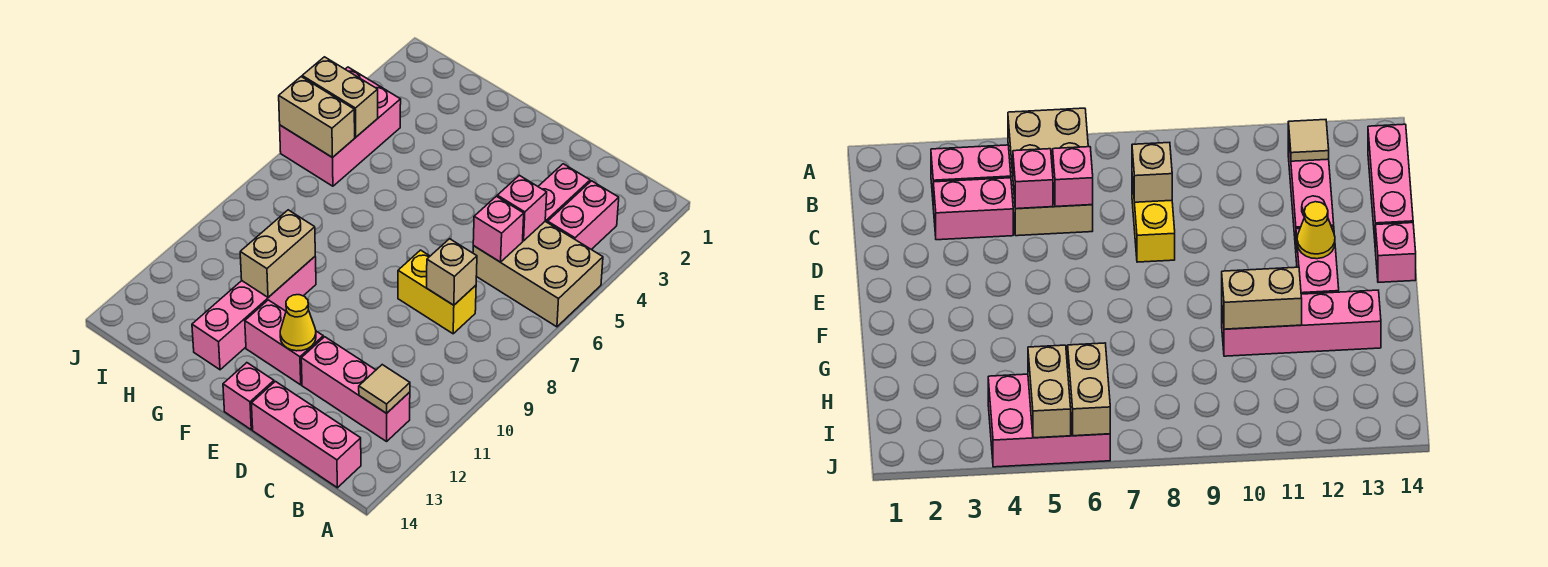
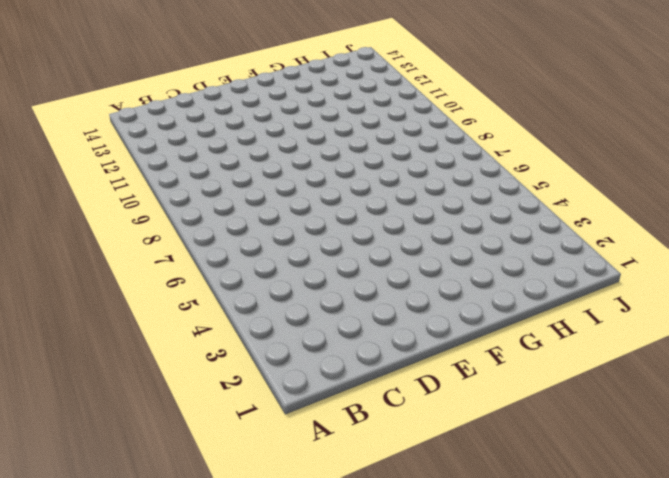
none -> tan 2x3 brick [473,221,603,327]
none -> pink 1x2 brick [548,181,619,250]
none -> pink 1x3 brick [301,337,410,441]

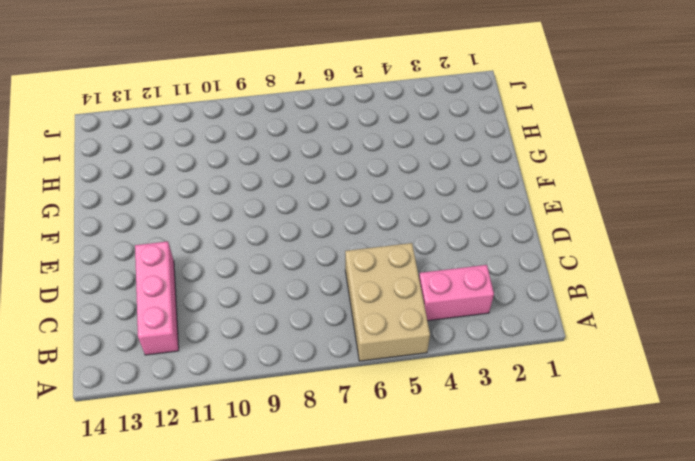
none -> pink 1x3 brick [251,381,361,488]
none -> pink 1x2 brick [538,164,590,223]
none -> yellow 1x2 brick [398,250,476,334]

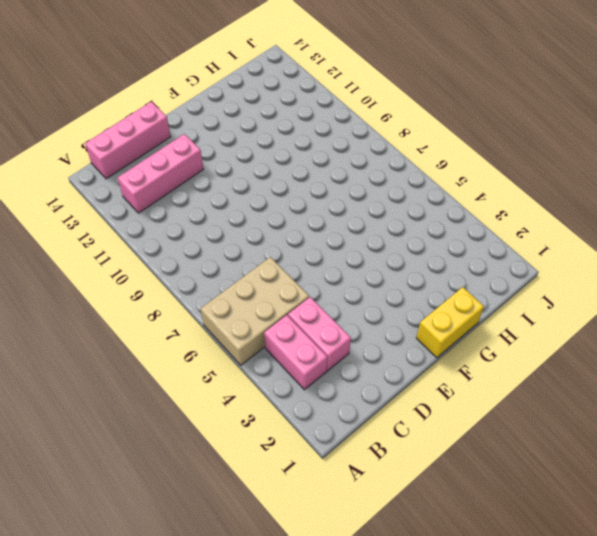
yellow 1x2 brick [416,287,484,358] -> yellow 1x2 brick moved to [398,250,476,334]
none -> pink 1x2 brick [245,300,323,385]
none -> pink 1x1 brick [223,363,274,430]
none -> pink 1x4 brick [192,257,316,370]

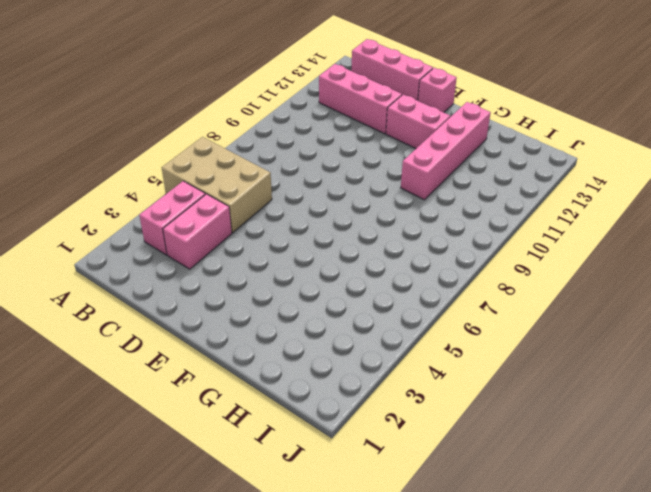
none -> yellow 1x2 brick [398,250,476,334]
none -> pink 2x3 brick [280,67,401,186]
none -> tan 1x1 tile [359,365,410,413]

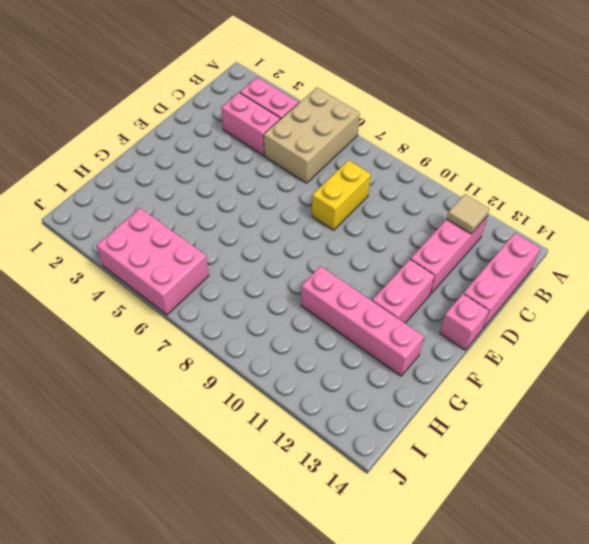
none -> pink 1x1 brick [497,175,547,241]
none -> pink 1x1 brick [473,196,524,262]
none -> tan 1x1 brick [427,239,477,305]

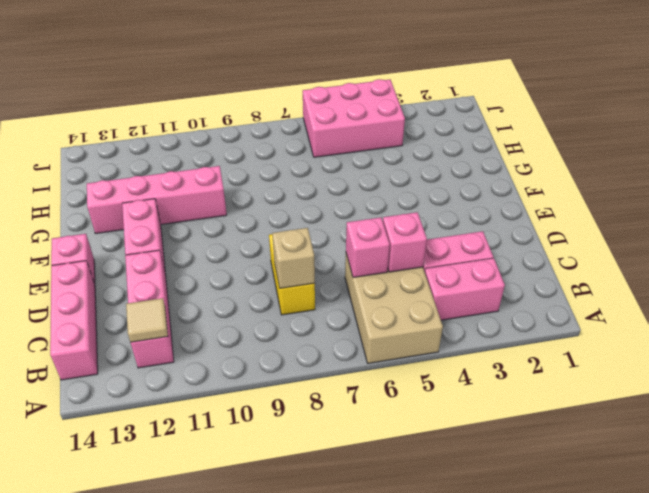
none -> yellow 1x1 cone [280,295,316,351]
none -> tan 1x2 brick [240,210,315,297]
none -> tan 1x2 brick [302,57,378,137]

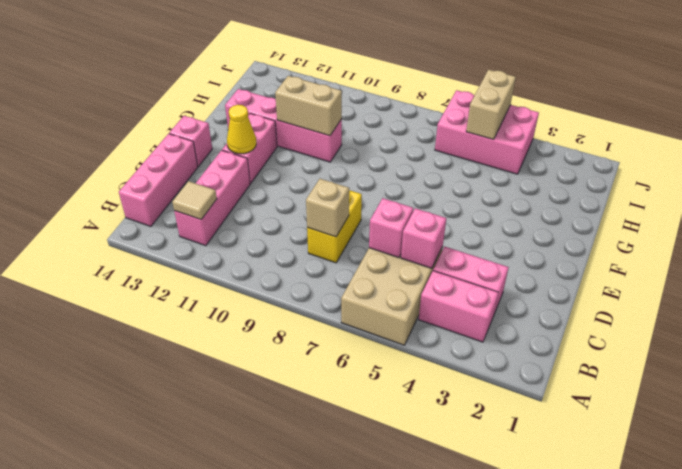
none -> tan 1x2 brick [279,77,355,157]

